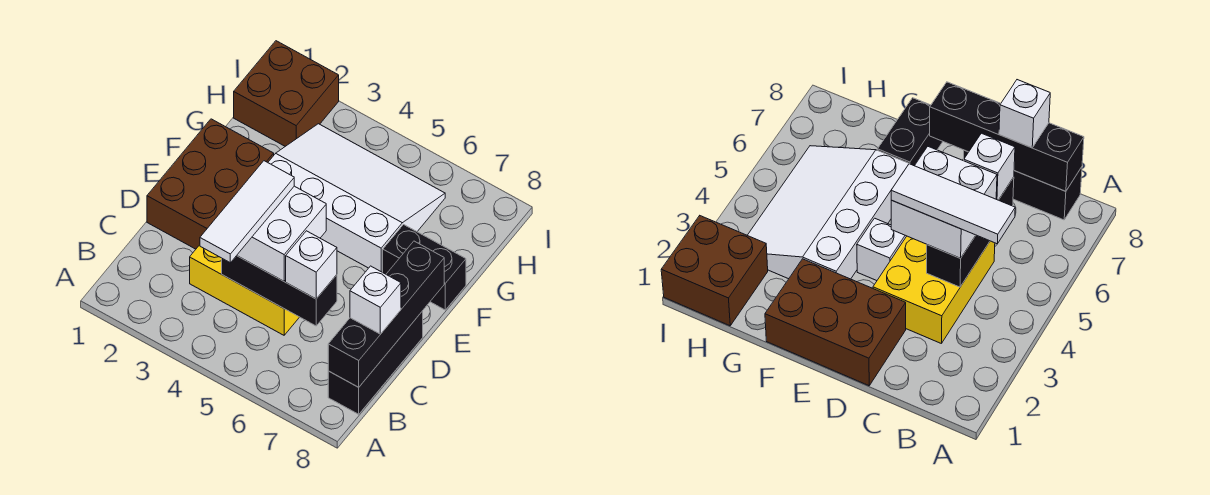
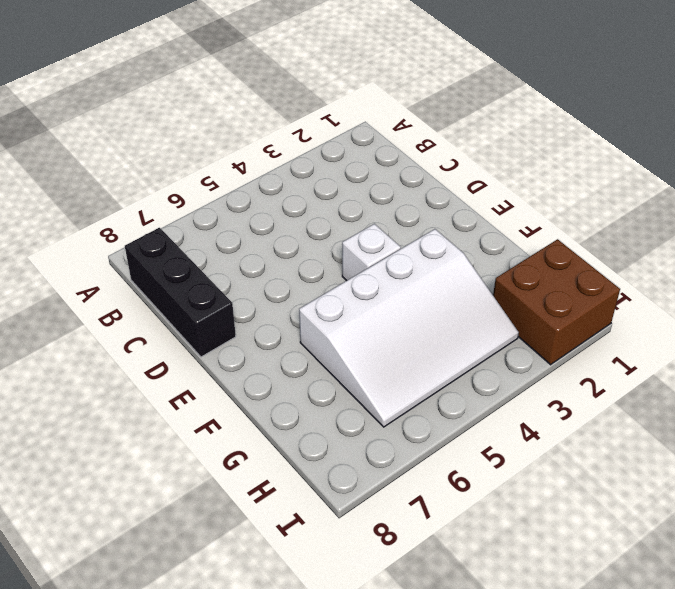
none -> yellow 2x3 brick [190,245,299,335]
none -> brown 2x3 brick [147,119,274,249]
none -> black 1x2 brick [383,225,466,310]

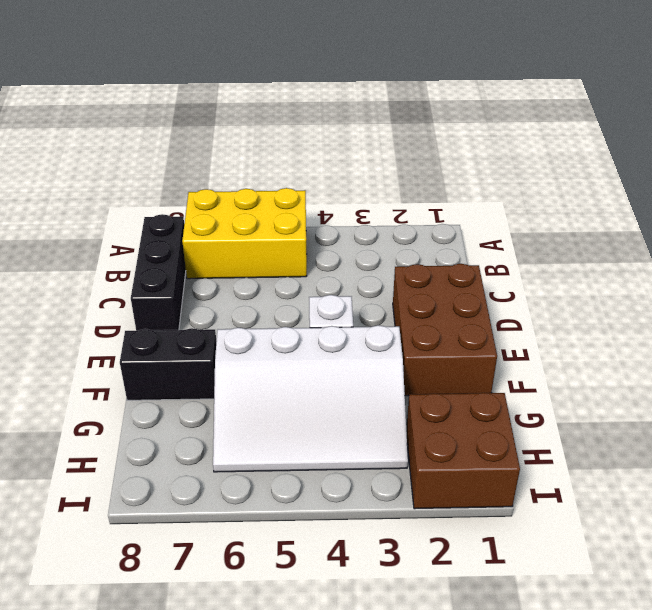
yellow 2x3 brick [182,188,307,279] -> yellow 2x3 brick moved to [190,245,299,335]
none -> black 1x4 brick [328,241,444,387]
none -> black 1x3 brick [222,256,337,326]
none -> white 2x2 brick [237,186,326,281]

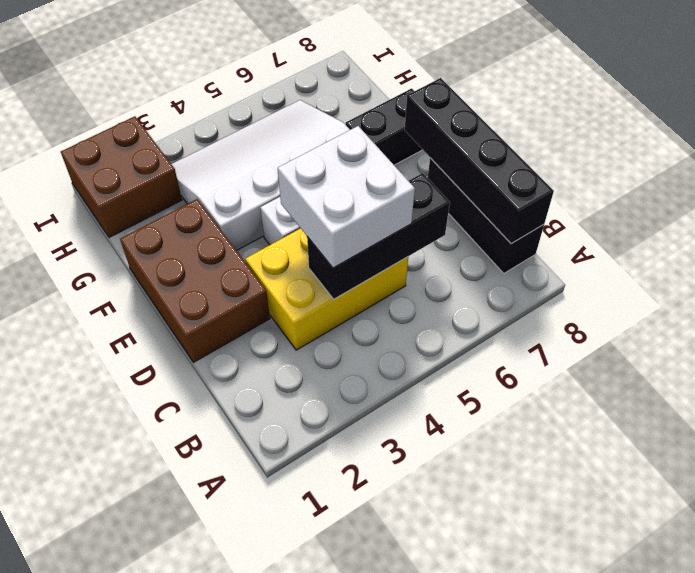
none -> white 1x1 brick [286,231,337,299]
none -> white 1x1 brick [350,266,401,334]
none -> white 1x3 tile [200,161,294,263]

